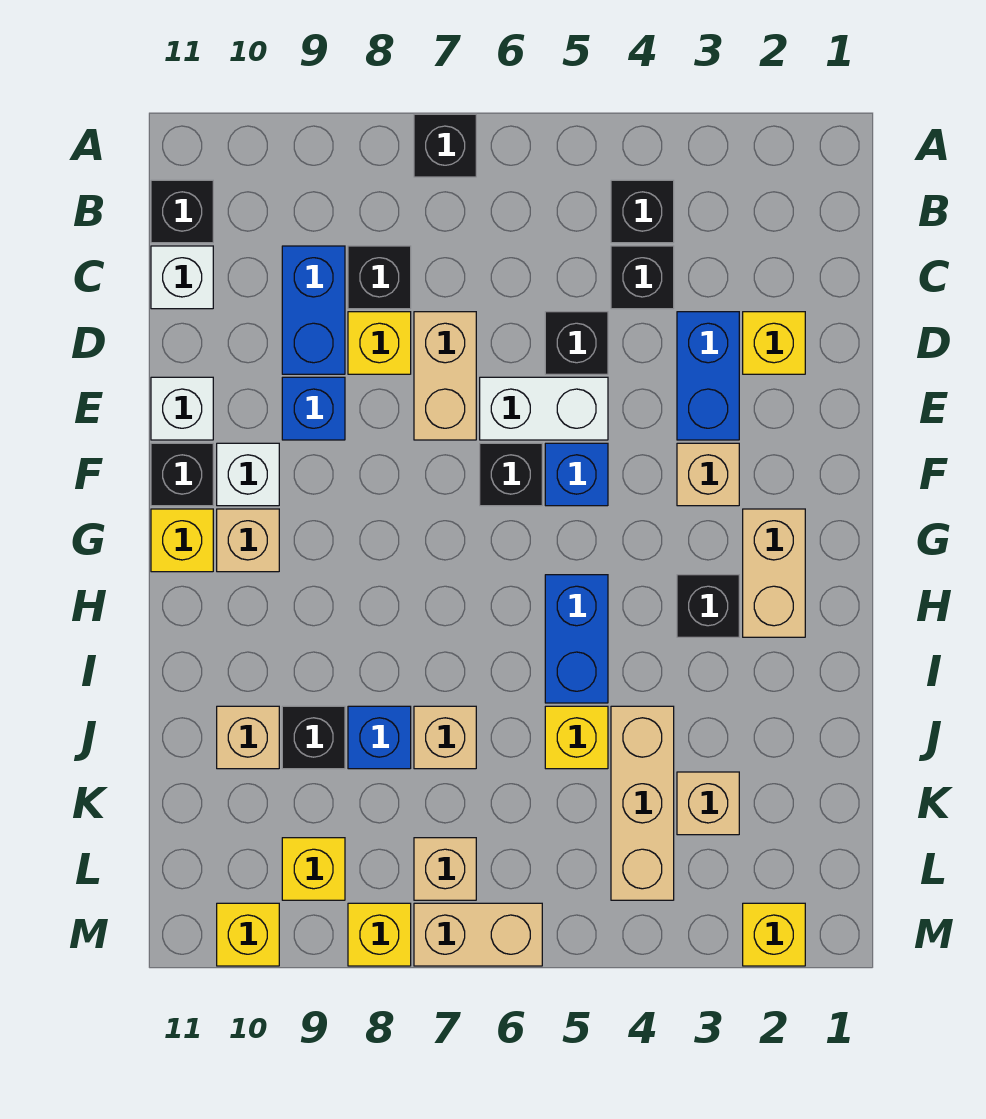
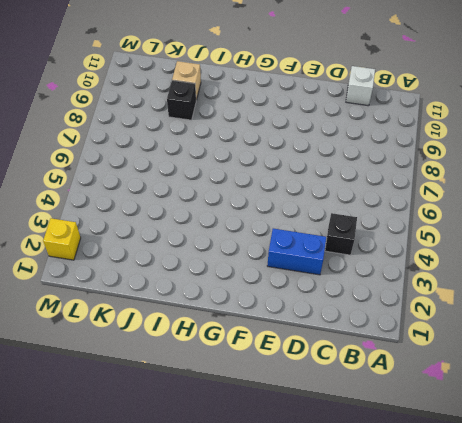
none -> black 1x1 brick [414,114,476,177]
none -> black 1x1 brick [611,180,674,243]
none -> black 1x1 brick [151,180,213,243]
none -> black 1x1 brick [348,246,411,309]

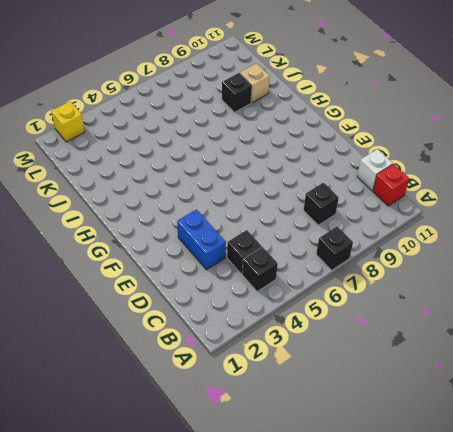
red 1x1 brick [373,164,409,206] -> black 1x1 brick [151,180,213,243]
none -> blue 1x2 brick [282,246,345,374]
none -> yellow 1x1 brick [743,312,805,374]
none -> black 1x1 brick [545,312,608,374]
none -> tan 1x2 brick [414,312,476,440]

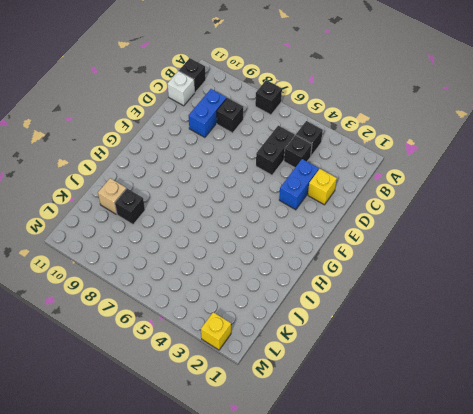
black 1x2 brick [256,126,294,175] -> black 1x1 brick [545,312,608,374]
none -> tan 1x2 brick [414,312,476,440]
none -> yellow 1x1 brick [348,312,411,374]
none -> white 1x2 brick [480,377,608,440]
none -> blue 1x1 brick [282,377,345,440]

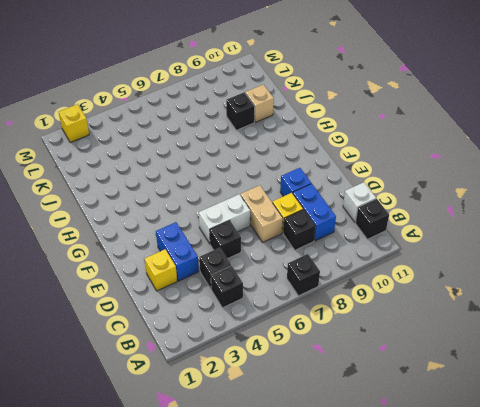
none -> white 1x1 brick [151,377,213,440]
none -> tan 1x1 brick [677,443,739,506]
none -> blue 1x1 brick [545,443,608,506]
none -> black 1x1 brick [480,443,542,506]

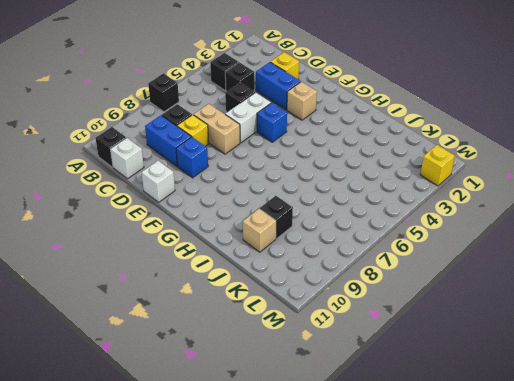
none -> black 1x1 brick [480,443,542,506]
none -> white 1x1 brick [217,443,279,506]
none -> black 1x1 brick [151,443,213,506]
none -> tan 1x2 brick [743,509,805,637]

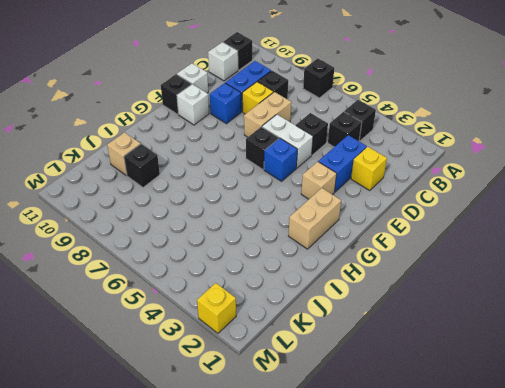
none -> tan 1x1 brick [217,509,279,572]
none -> yellow 1x1 brick [151,509,213,572]
none -> black 1x1 brick [677,575,739,637]
none -> blue 1x2 brick [545,575,608,703]

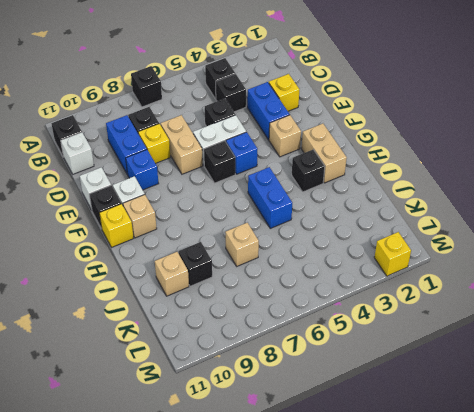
none -> tan 1x3 brick [611,706,674,900]
none -> yellow 1x1 brick [545,706,608,769]
none -> blue 1x1 brick [348,706,411,769]
none -> tan 1x1 brick [677,772,739,835]

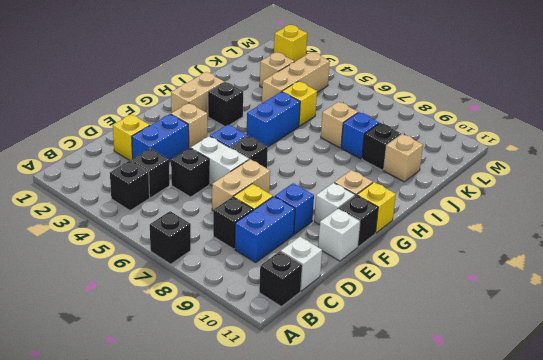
none -> tan 1x1 brick [414,838,476,900]
none -> yellow 1x1 brick [282,838,345,900]
none -> tan 1x2 brick [414,903,542,966]
none -> yellow 1x1 brick [348,903,411,966]

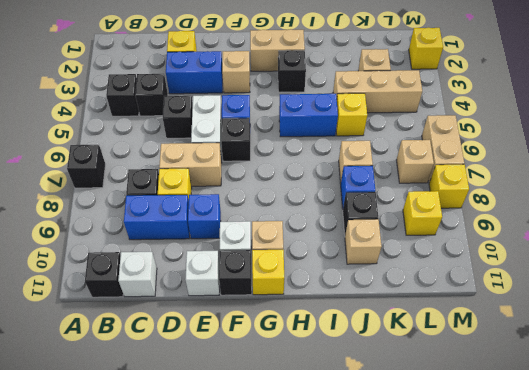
none -> yellow 1x1 brick [217,903,279,966]

